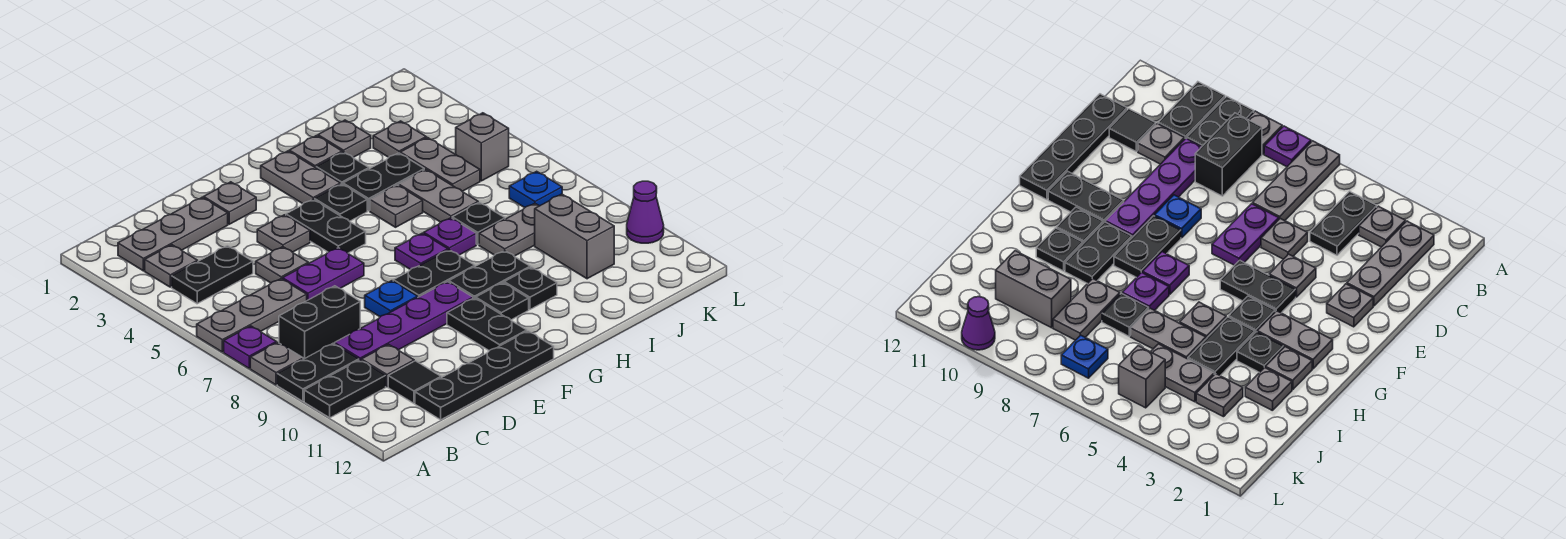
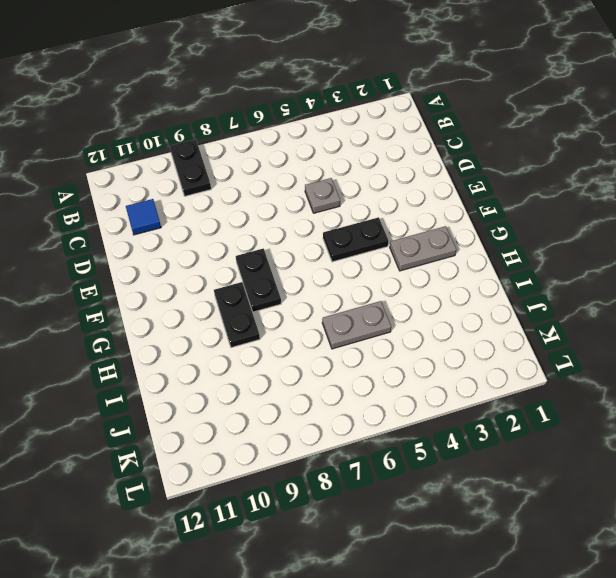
blue 1x1 tile [126,199,161,235] -> black 1x1 tile [388,361,441,403]
none -> grey 1x3 plate [197,279,307,352]
none -> purple 1x1 plate [224,326,276,368]
none -> grey 1x1 plate [250,342,303,385]
none -> black 1x2 plate [304,360,386,418]

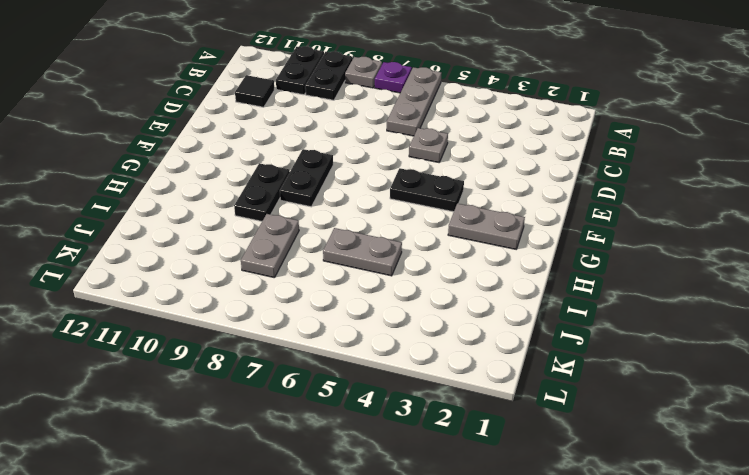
none -> grey 1x3 plate [118,197,228,271]
none -> grey 1x1 plate [145,245,198,287]
none -> black 1x2 plate [172,246,253,304]
none -> black 1x2 brick [279,286,360,359]

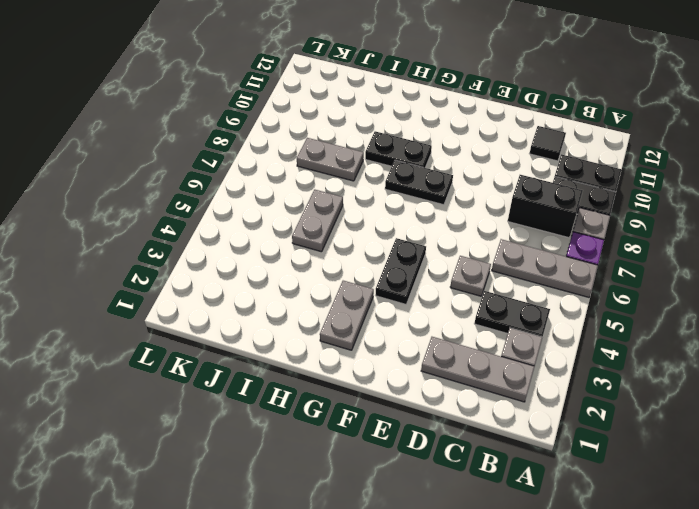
none -> purple 1x4 plate [335,282,473,360]
none -> grey 1x1 plate [361,344,414,387]
none -> black 1x4 plate [415,331,554,420]
none -> purple 1x2 plate [282,248,364,301]

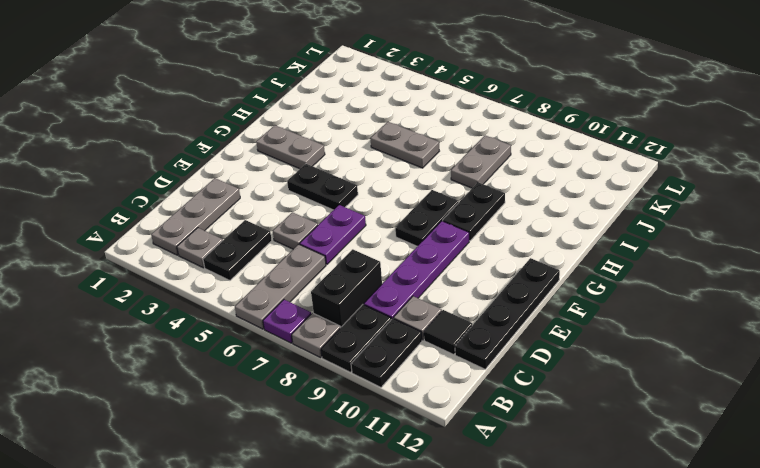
none -> grey 1x1 plate [204,182,256,224]
none -> grey 1x1 plate [257,215,310,252]
none -> blue 1x1 plate [365,281,418,317]
none -> black 1x2 plate [447,298,527,351]

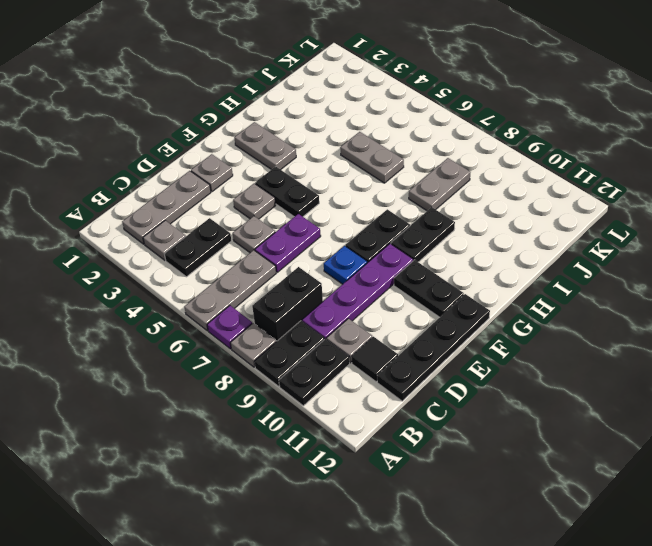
none -> black 1x1 plate [315,184,367,221]
none -> purple 1x1 plate [395,233,448,270]
none -> black 1x1 plate [476,283,529,320]
none -> grey 1x1 plate [289,136,342,168]

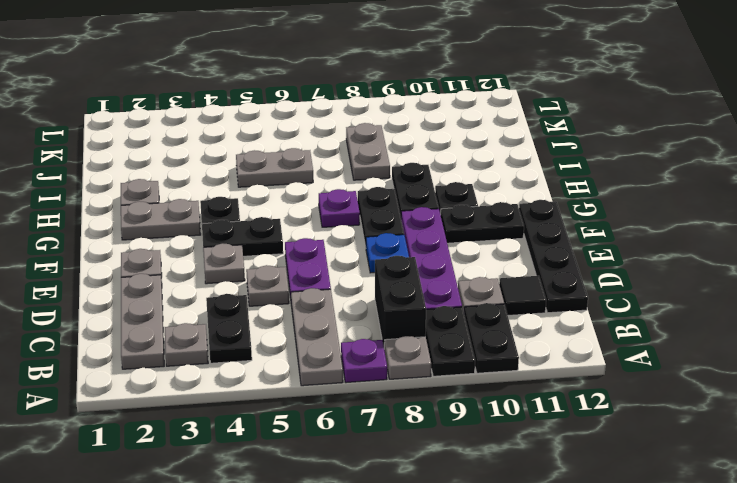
none -> black 1x1 plate [316,152,369,184]
none -> black 1x2 plate [343,153,424,211]
none -> grey 1x1 plate [370,185,423,227]
none -> purple 1x1 plate [424,218,476,255]

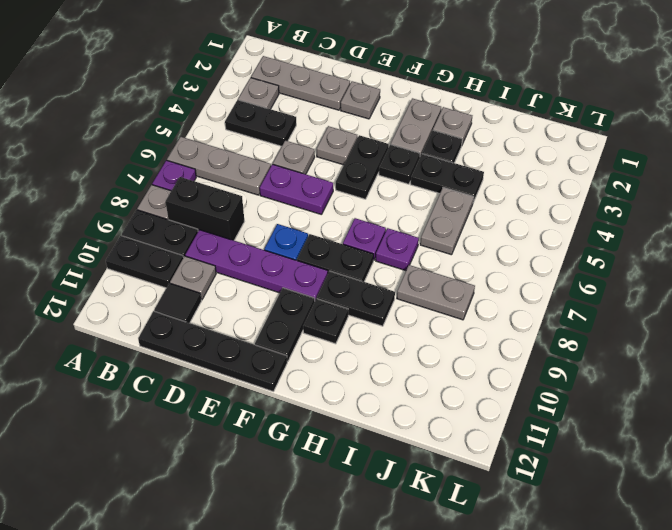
none -> grey 1x1 plate [370,185,423,227]
none -> black 1x1 plate [504,267,557,310]
none -> grey 1x1 plate [318,120,371,157]
none -> black 1x1 plate [452,202,505,245]

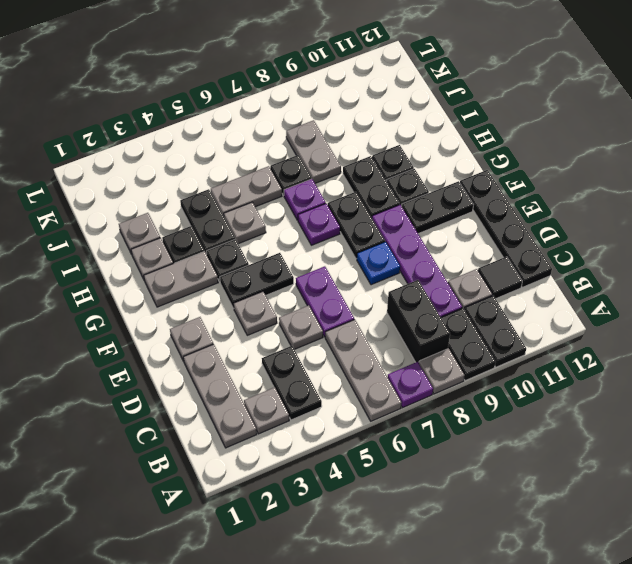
none -> grey 1x1 plate [373,121,426,157]
none -> grey 1x2 plate [400,138,480,191]
none -> grey 1x2 brick [535,194,614,279]
none -> grey 1x1 brick [456,113,509,181]

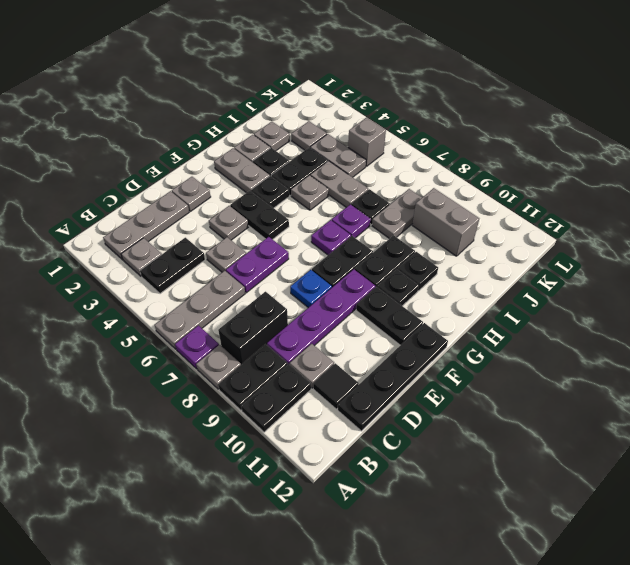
none -> blue 1x1 plate [509,171,562,208]
none -> purple 1x1 cone [627,181,664,243]

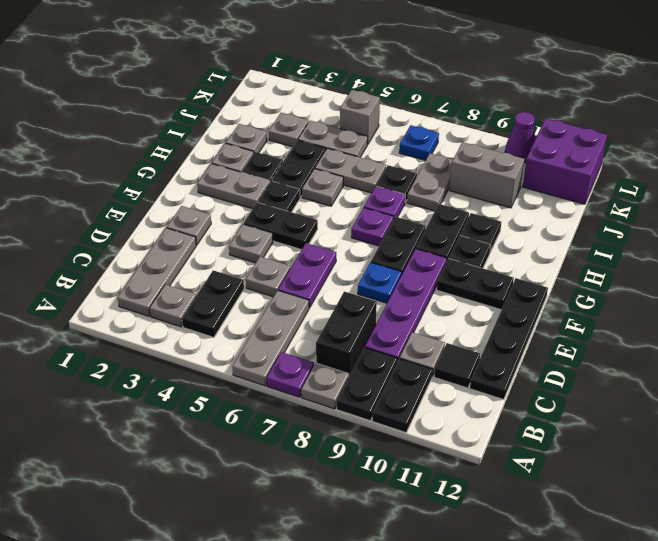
purple 2x2 brick [523,119,607,204] -> none

